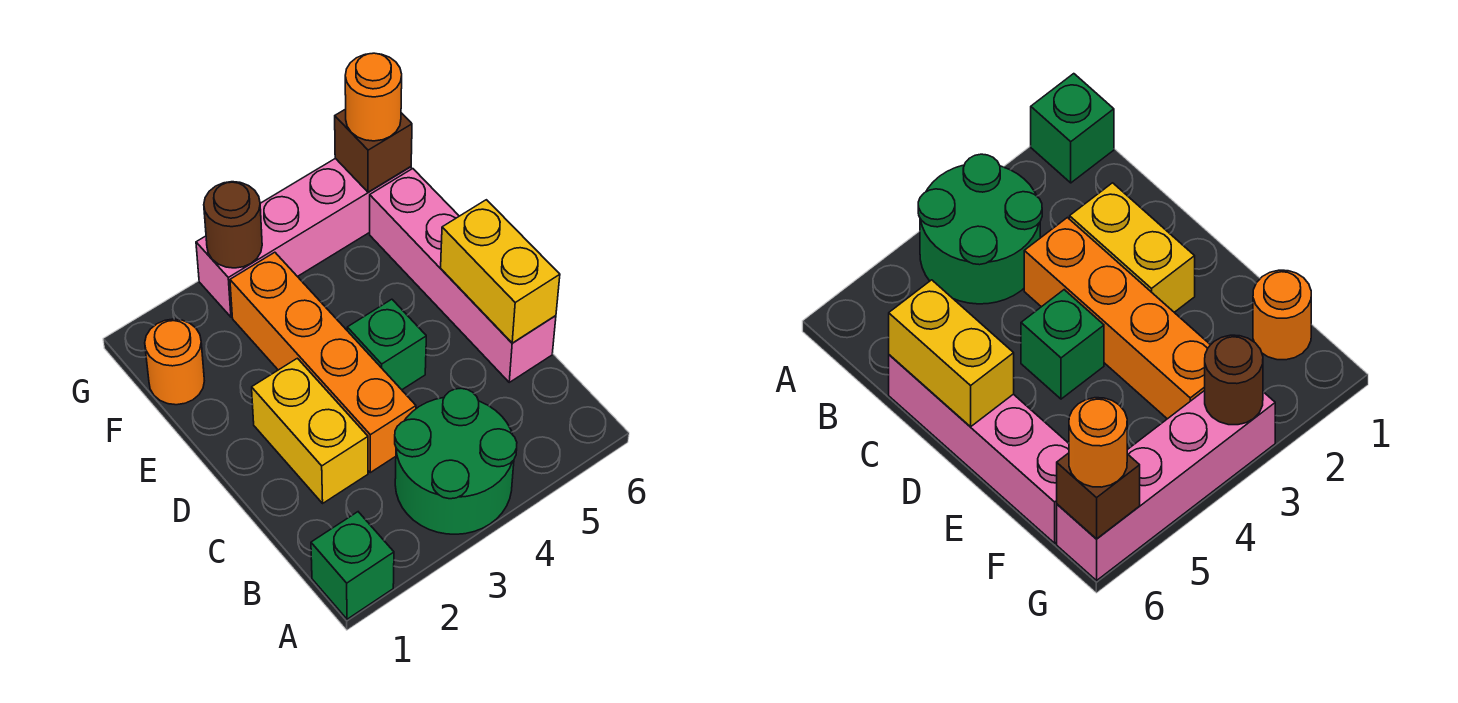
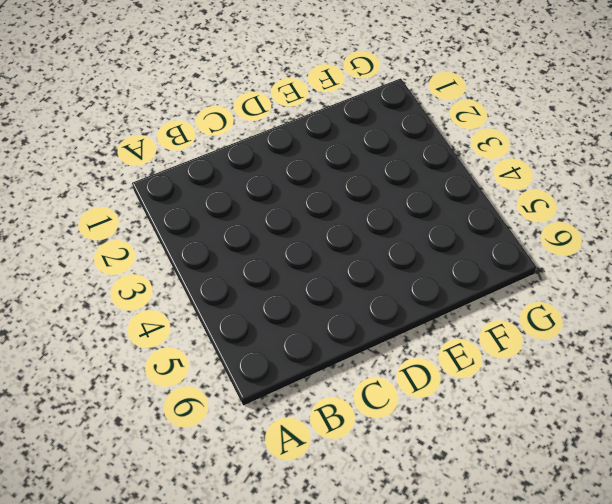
none -> green 1x1 brick [311,512,394,619]
none -> green 2x2 round brick [395,388,517,534]
none -> yellow 1x2 brick [252,358,368,503]

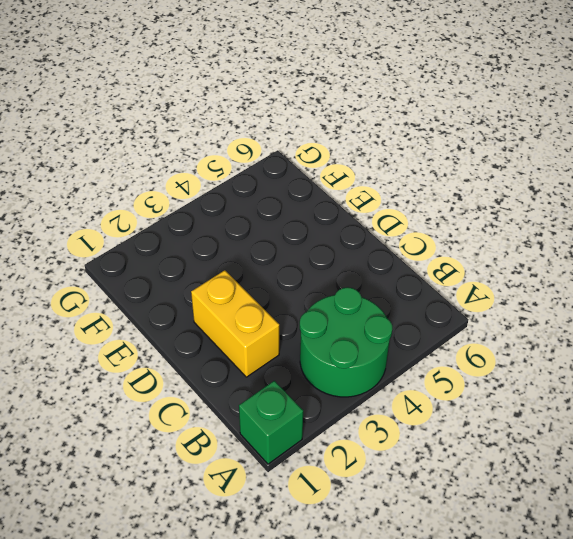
none -> orange 1x4 brick [230,252,416,473]
none -> pink 1x4 brick [370,169,556,382]
none -> green 1x1 brick [347,299,426,390]

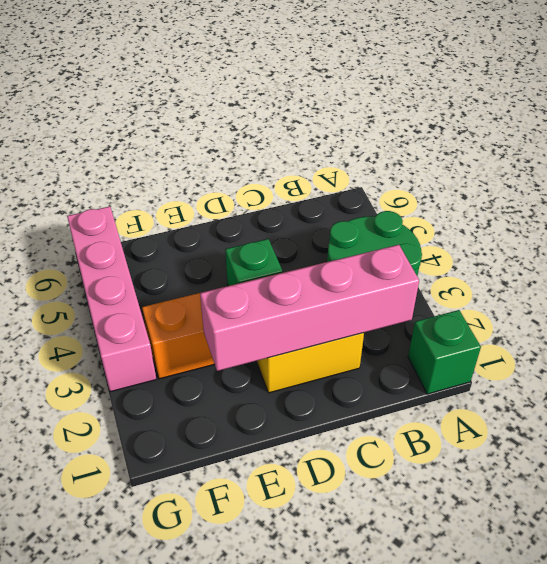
pink 1x4 brick [200,245,419,371] -> pink 1x4 brick moved to [370,169,556,382]
none -> orange 1x1 round brick [145,319,204,405]
none -> yellow 1x2 brick [441,200,560,343]
none -> brown 1x1 round brick [204,182,262,268]

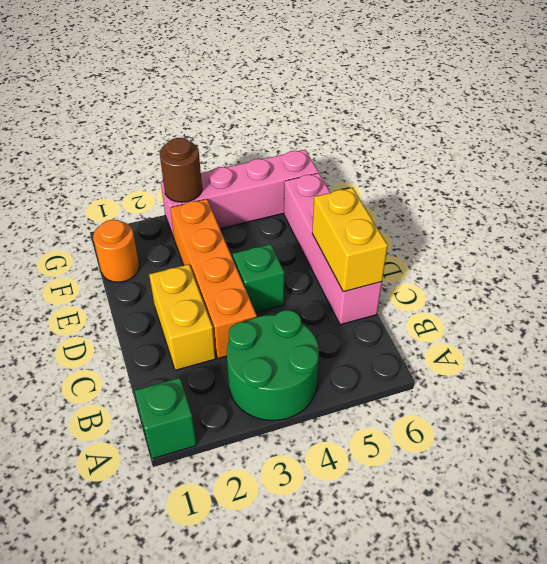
none -> brown 1x1 brick [335,109,412,192]
none -> orange 1x1 round brick [345,53,402,141]

